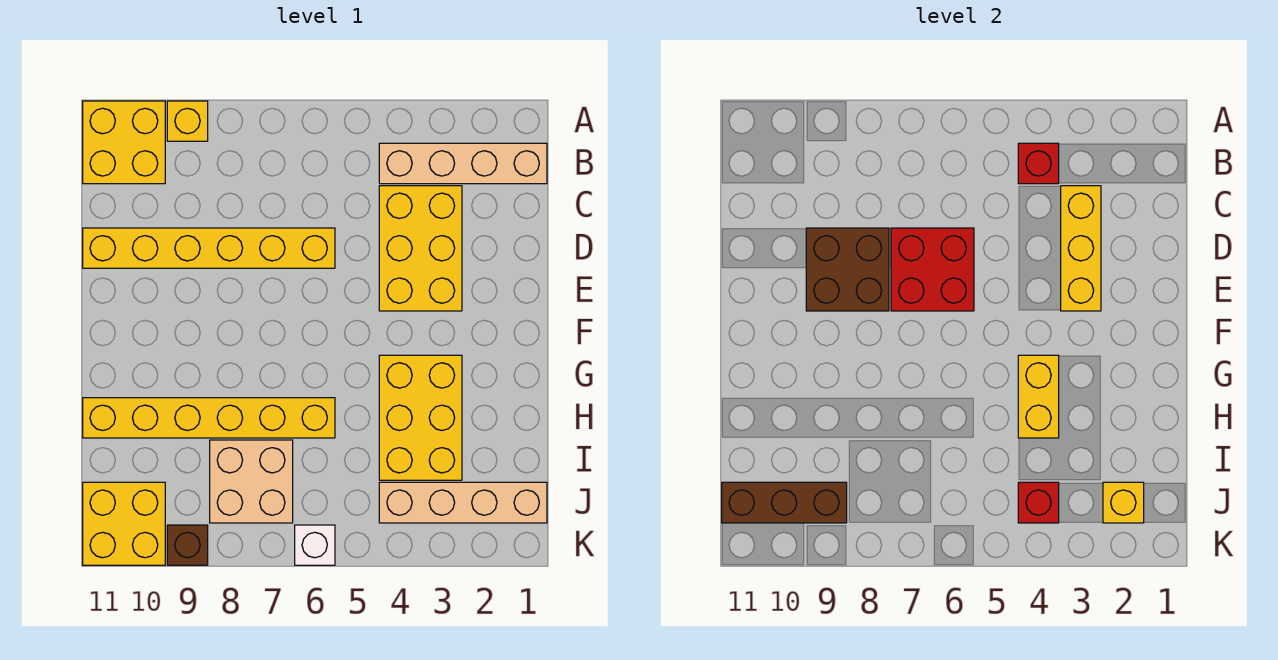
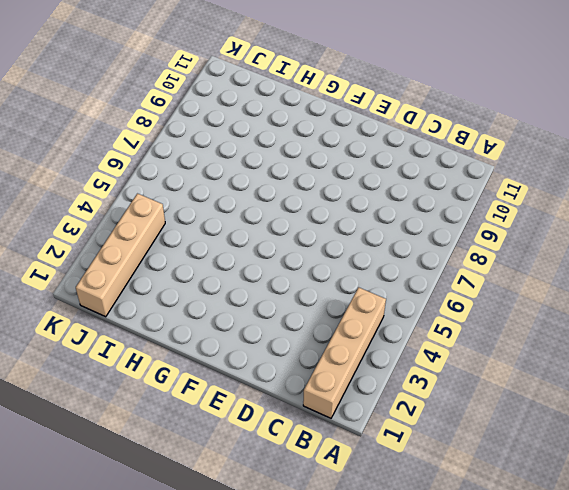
none -> yellow 1x1 brick [167,101,208,141]
none -> yellow 2x2 brick [83,101,165,184]
none -> yellow 2x3 brick [379,186,462,311]

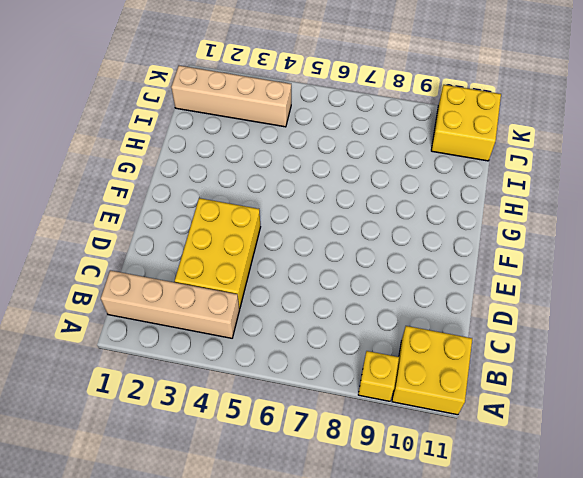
none -> yellow 1x6 brick [83,228,335,268]
none -> yellow 2x3 brick [379,355,462,480]
none -> yellow 1x6 brick [83,398,335,438]

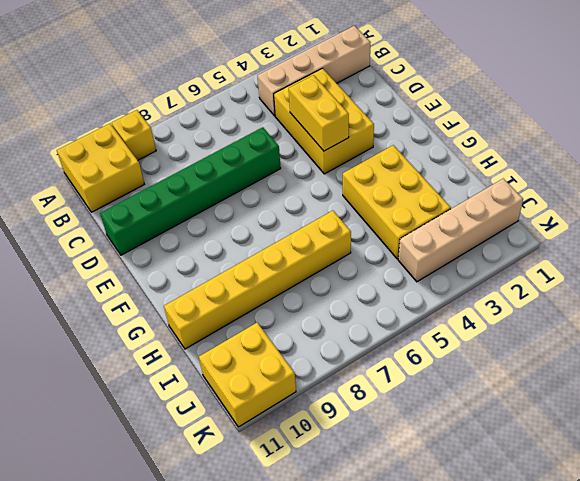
yellow 1x2 brick [289,75,349,151] -> yellow 1x2 brick moved to [1018,355,1059,438]
green 1x6 brick [100,127,281,255] -> yellow 1x6 brick [83,228,335,268]
none -> tan 2x2 brick [210,440,293,523]
none -> white 1x1 brick [295,525,335,565]
none -> brown 1x1 brick [167,525,208,565]

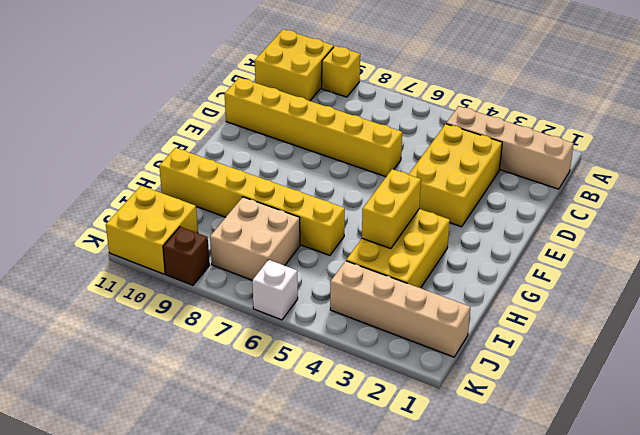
none -> red 1x1 brick [1018,143,1059,184]
none -> yellow 1x3 brick [1061,186,1101,311]
none -> red 2x2 brick [891,228,974,311]

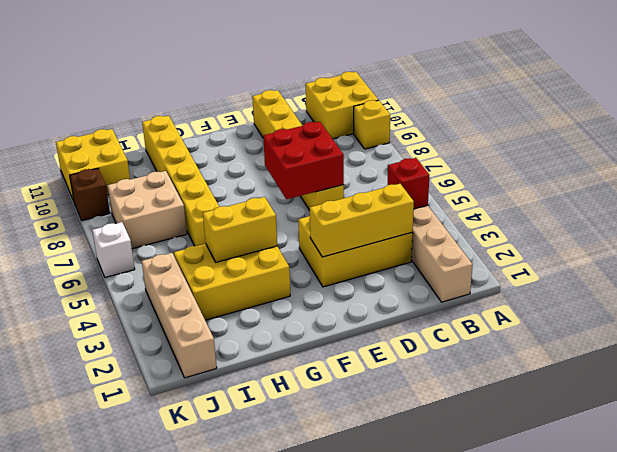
none -> brown 2x2 brick [806,228,889,311]
none -> yellow 1x1 brick [1103,482,1144,523]
none -> red 1x1 brick [1018,482,1059,523]

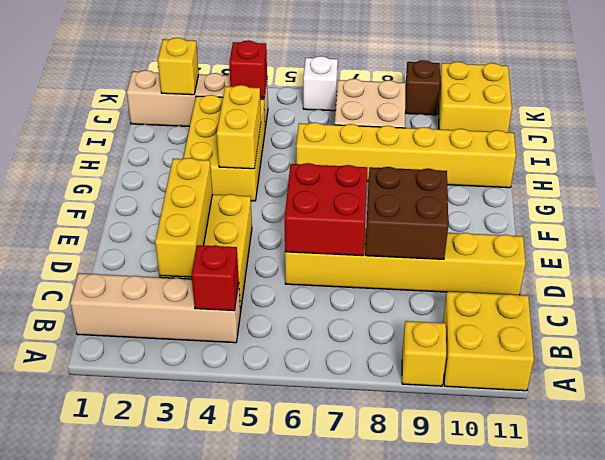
none -> brown 1x3 brick [722,482,847,523]

